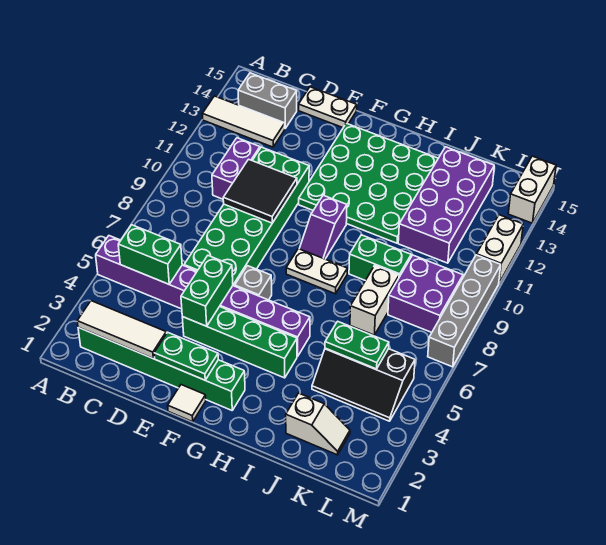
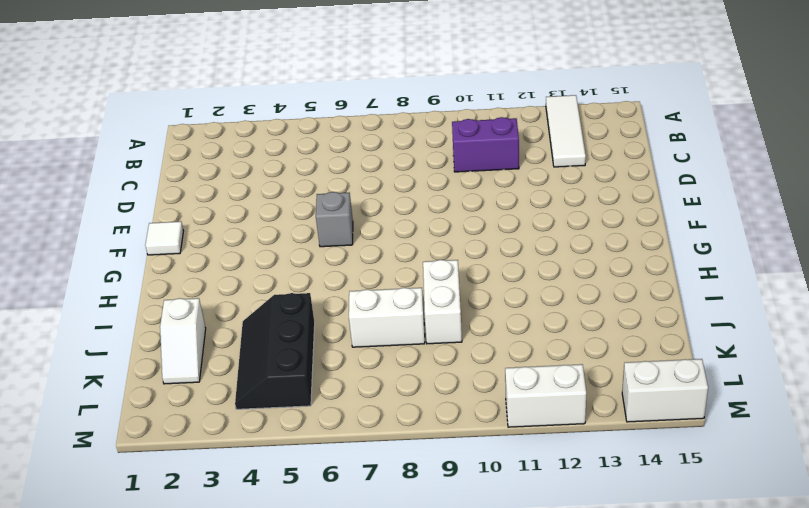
white 1x2 brick [423,260,462,344] -> green 1x2 brick [349,235,411,280]
none -> purple 1x8 brick [96,236,310,356]
none -> green 1x6 brick [78,328,245,410]
none -> grey 1x2 brick [238,73,297,128]

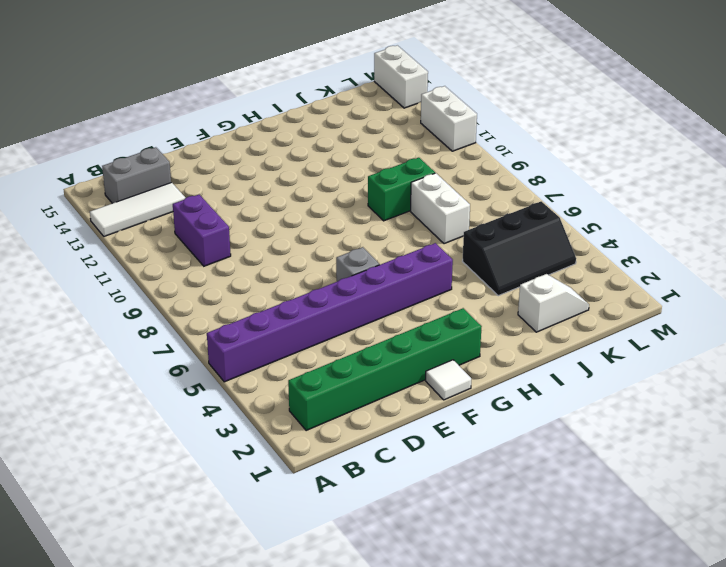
none -> green 2x6 brick [184,147,309,286]
none -> white 1x2 plate [299,87,357,128]
none -> green 1x4 brick [182,307,297,378]

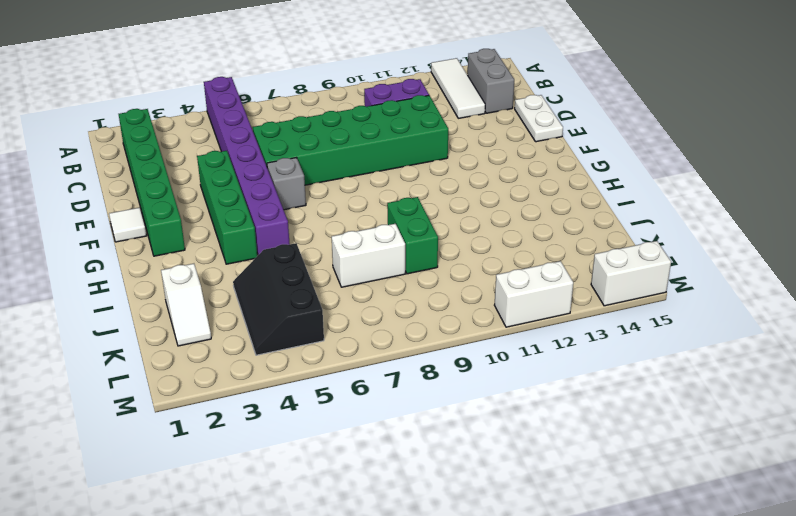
none -> green 4x4 plate [299,123,438,243]
none -> white 1x2 plate [286,249,347,294]
none -> purple 1x2 slope [299,195,347,259]

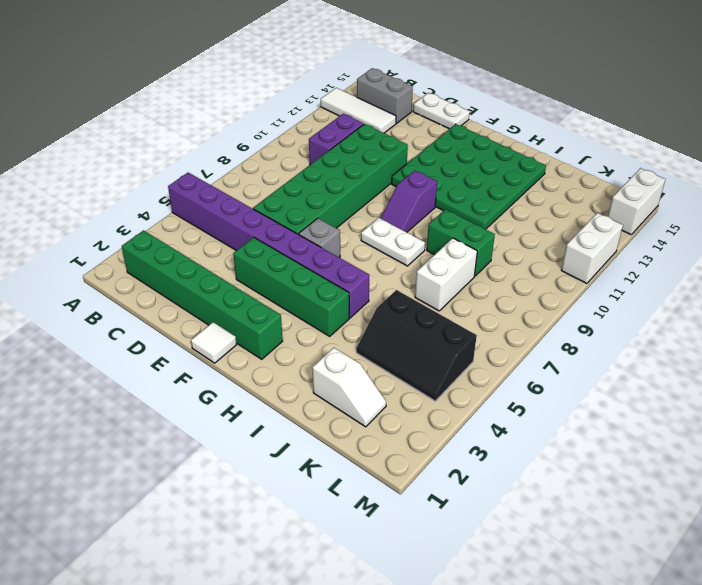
none -> purple 2x4 brick [398,147,494,263]
none -> purple 2x2 brick [388,255,463,332]
none -> grey 1x4 brick [428,255,501,367]

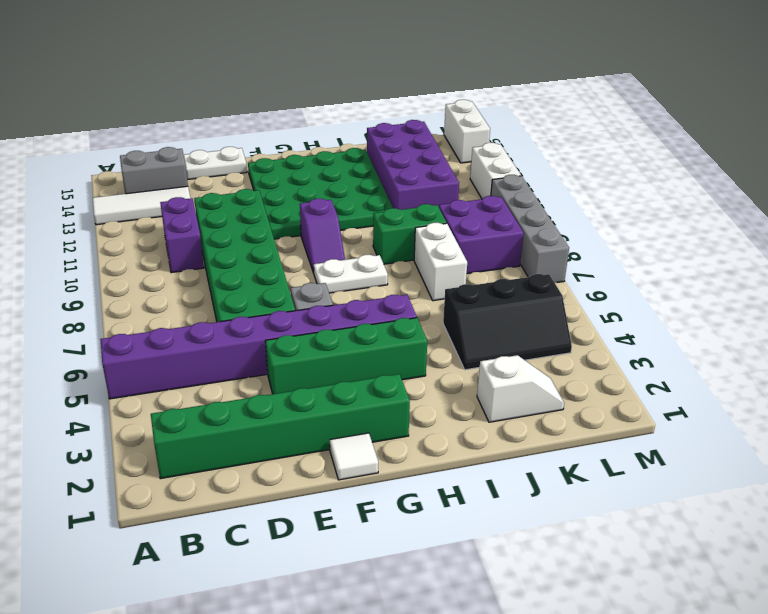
none -> white 1x3 tile [77,301,166,358]
none -> green 1x2 brick [118,225,182,284]
none -> black 2x2 tile [223,159,297,223]

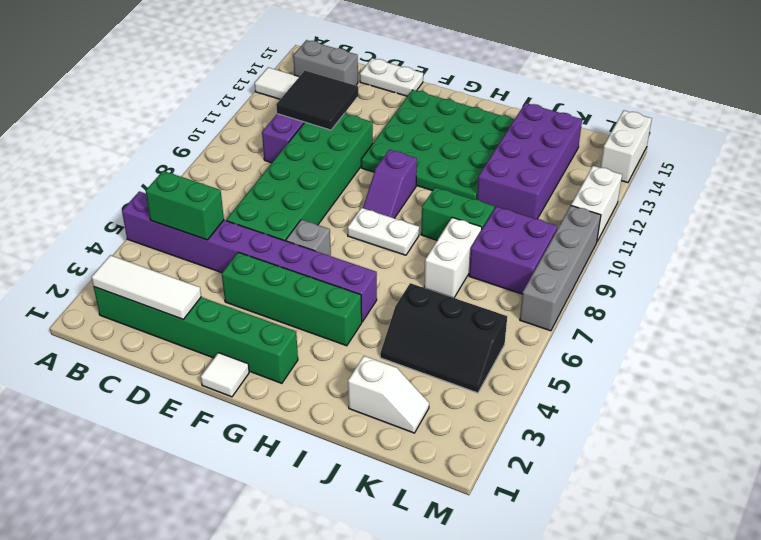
black 2x2 tile [276,71,358,130] -> black 2x2 tile moved to [223,159,297,223]
none -> green 1x2 plate [154,332,218,380]
none -> green 1x2 brick [181,256,233,326]
none -> green 1x2 plate [325,321,389,369]

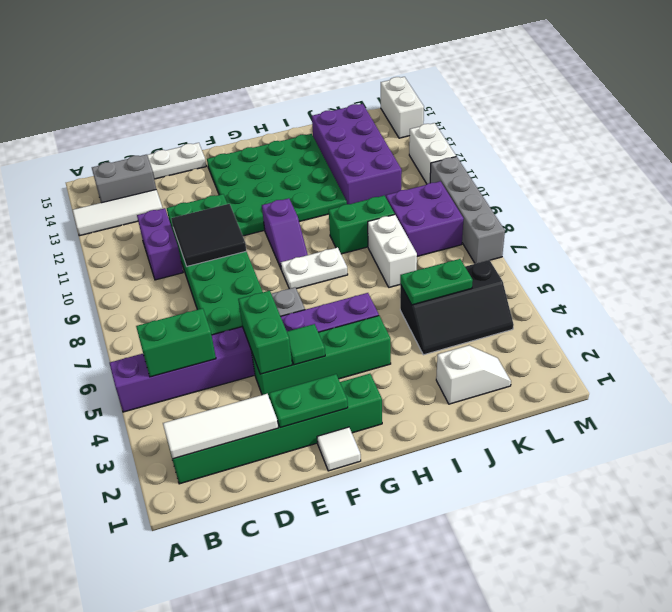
green 1x1 tile [287,324,325,365] -> none

